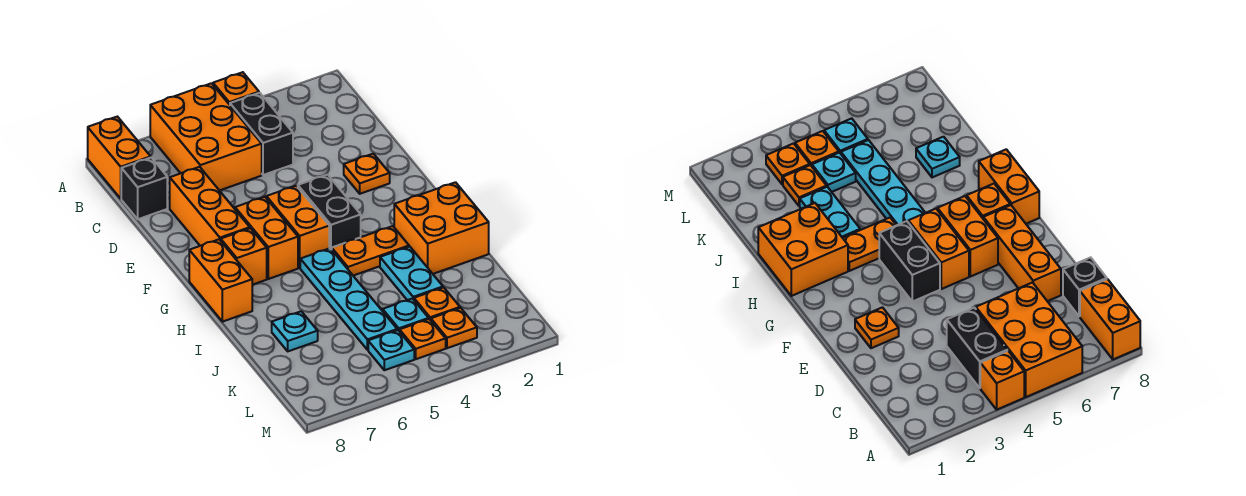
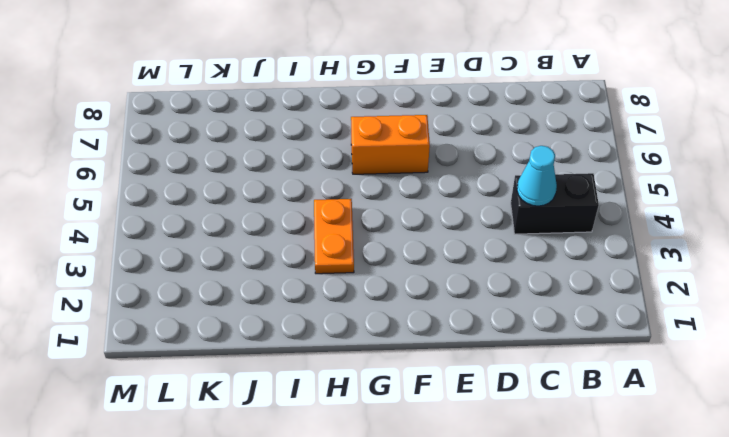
cyan 1x1 cone [517,146,557,206] -> none
none -> orange 1x1 brick [213,72,259,105]
none -> orange 2x3 brick [150,83,262,191]
none -> orange 1x2 brick [88,117,151,199]

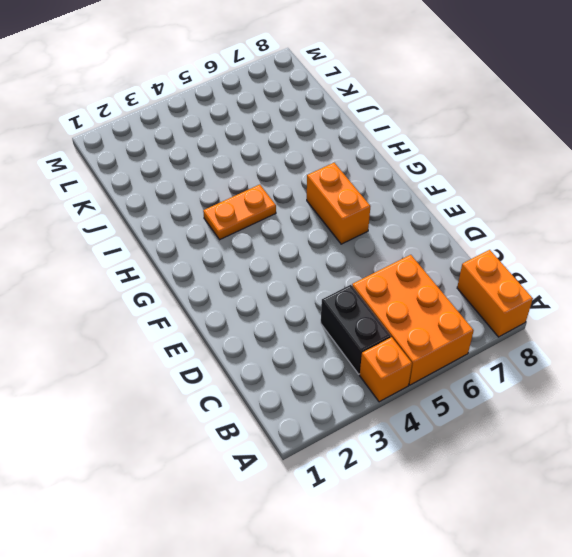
none -> black 1x1 brick [121,158,167,219]
none -> orange 1x3 brick [170,167,250,246]
none -> orange 1x1 plate [344,154,390,194]

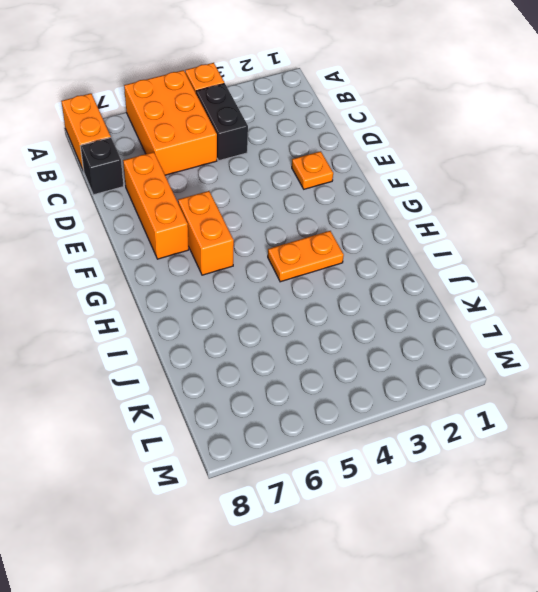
none -> black 1x2 brick [298,175,361,250]
none -> orange 1x2 brick [266,186,329,268]
none -> orange 1x1 brick [221,228,267,285]

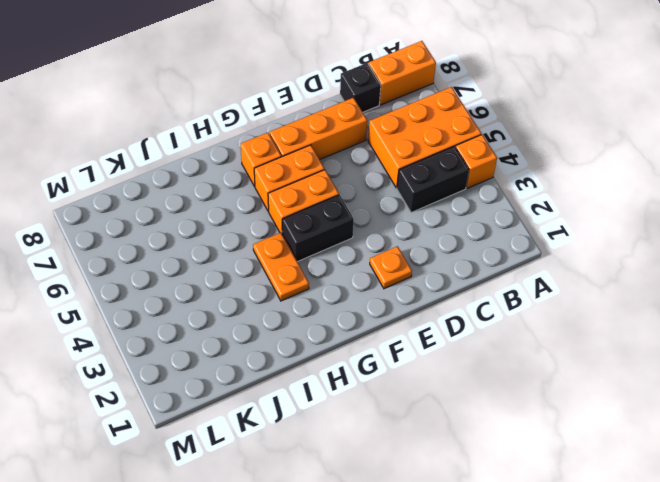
none -> orange 1x2 brick [189,239,252,322]
none -> orange 2x2 brick [394,182,489,274]
none -> cyan 1x4 plate [300,248,397,350]

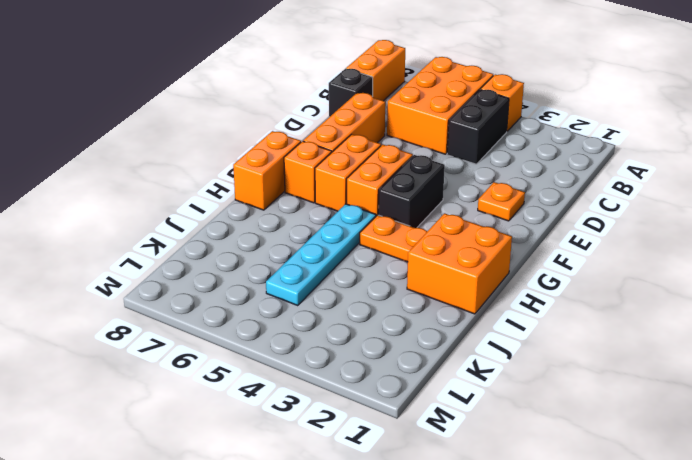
none -> cyan 1x2 plate [380,247,443,300]
none -> cyan 1x1 plate [272,311,318,351]
none -> orange 1x1 plate [414,287,460,320]

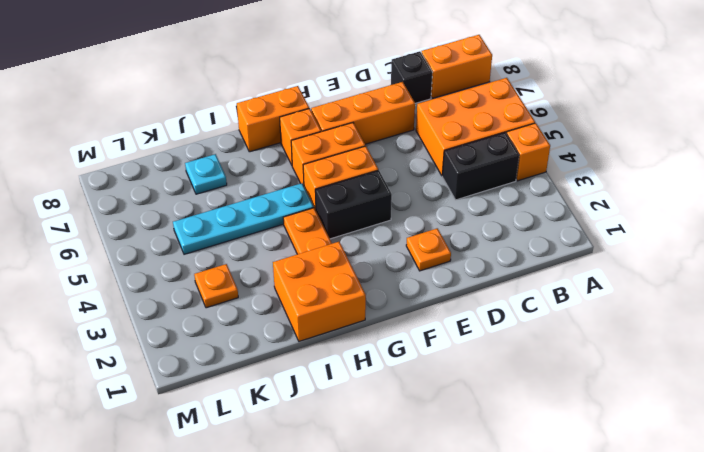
none -> cyan 1x2 plate [380,247,443,300]
none -> cyan 1x1 plate [383,299,429,332]
none -> orange 1x1 plate [431,308,477,348]

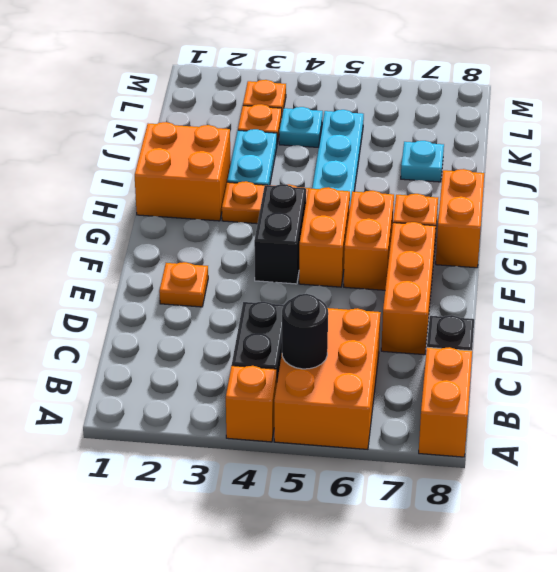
black 1x1 round brick [282,294,328,369] -> none
none -> orange 1x1 plate [400,319,446,359]
none -> cyan 1x1 plate [368,330,414,370]

